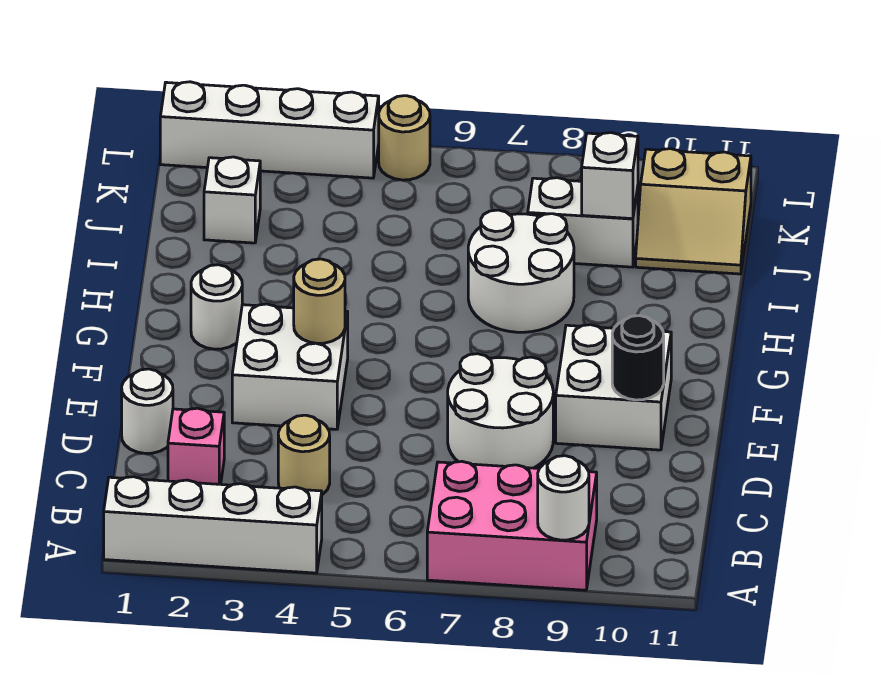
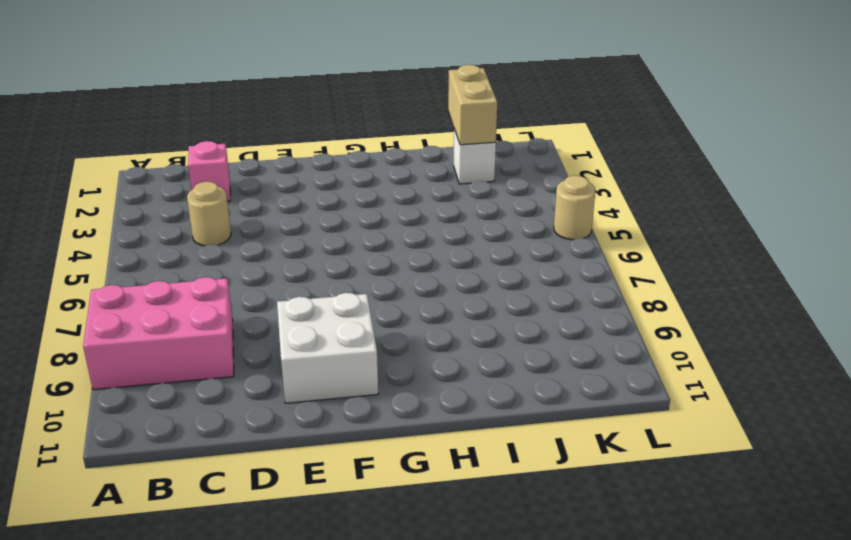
pink 2x3 brick [83,277,234,390] -> pink 2x3 brick turned to [427,461,597,590]
tan 1x2 brick [448,65,497,145] -> none
none -> white 1x4 brick [104,477,322,573]
none -> white 1x1 round brick [122,369,173,453]
none -> white 2x2 round brick [448,354,553,468]

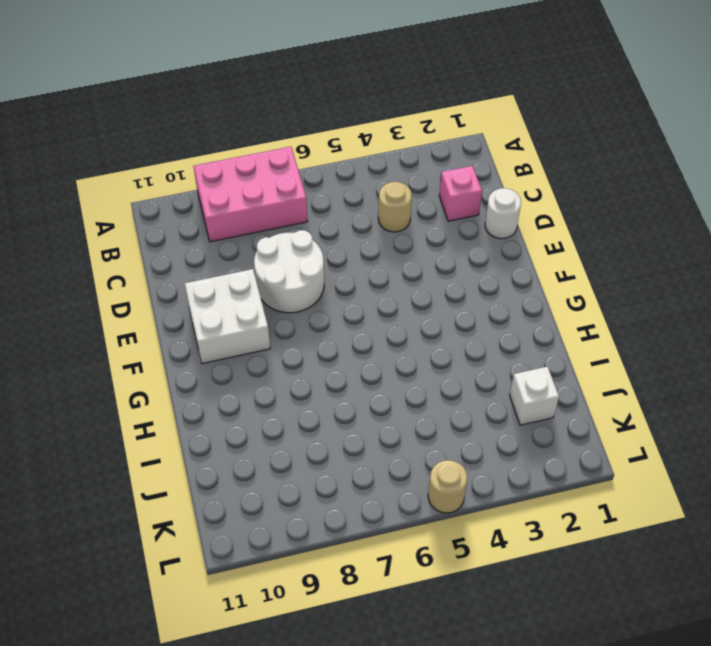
none -> white 1x4 brick [104,477,322,573]
none -> white 2x2 brick [232,304,348,429]
none -> white 1x1 round brick [191,265,242,349]

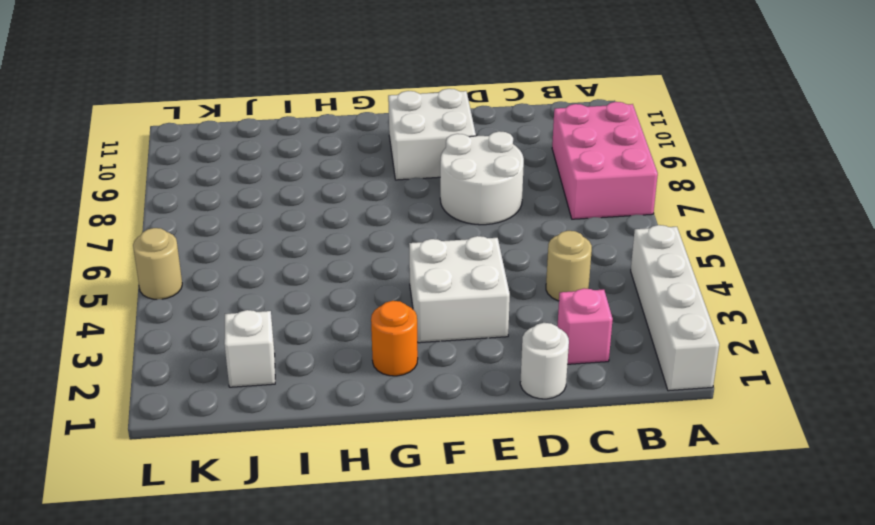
orange 1x1 round brick [371,301,418,376] -> white 1x1 round brick [191,265,242,349]
none -> white 2x2 round brick [468,210,574,332]
none -> white 1x2 brick [528,178,638,267]
none -> tan 2x2 slope [636,149,751,274]

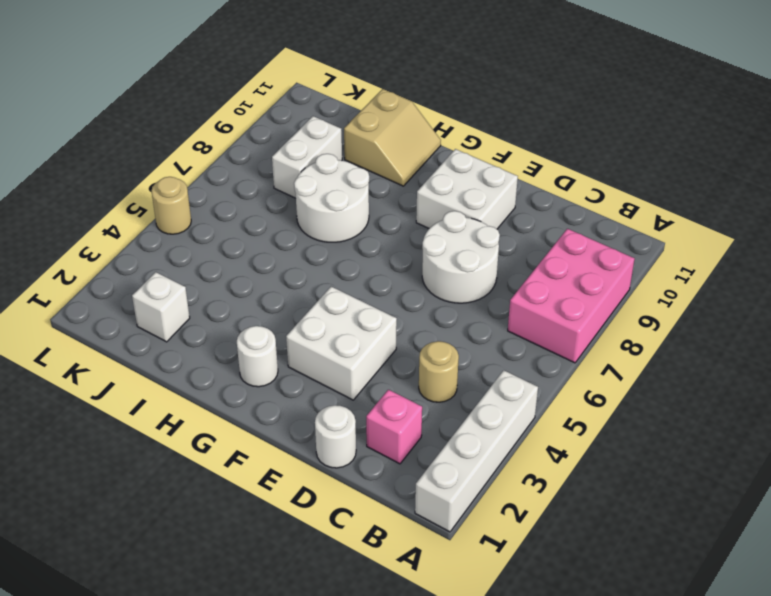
tan 2x2 slope [344,89,441,186] -> tan 2x2 slope moved to [636,149,751,274]
none -> white 1x4 brick [160,82,379,178]
none -> white 1x1 round brick [538,456,589,540]
none -> black 1x1 round brick [612,316,664,400]

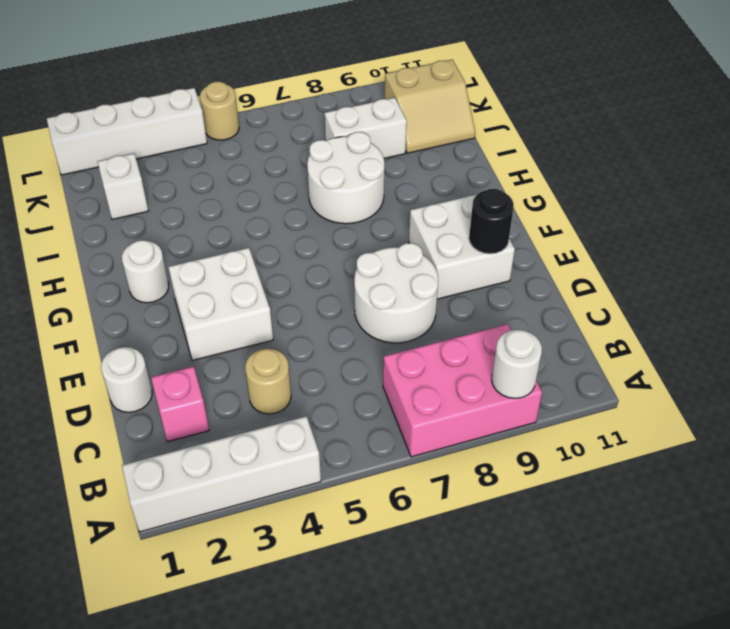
none -> tan 1x1 round brick [294,259,345,343]
none -> white 1x1 brick [582,133,638,219]

